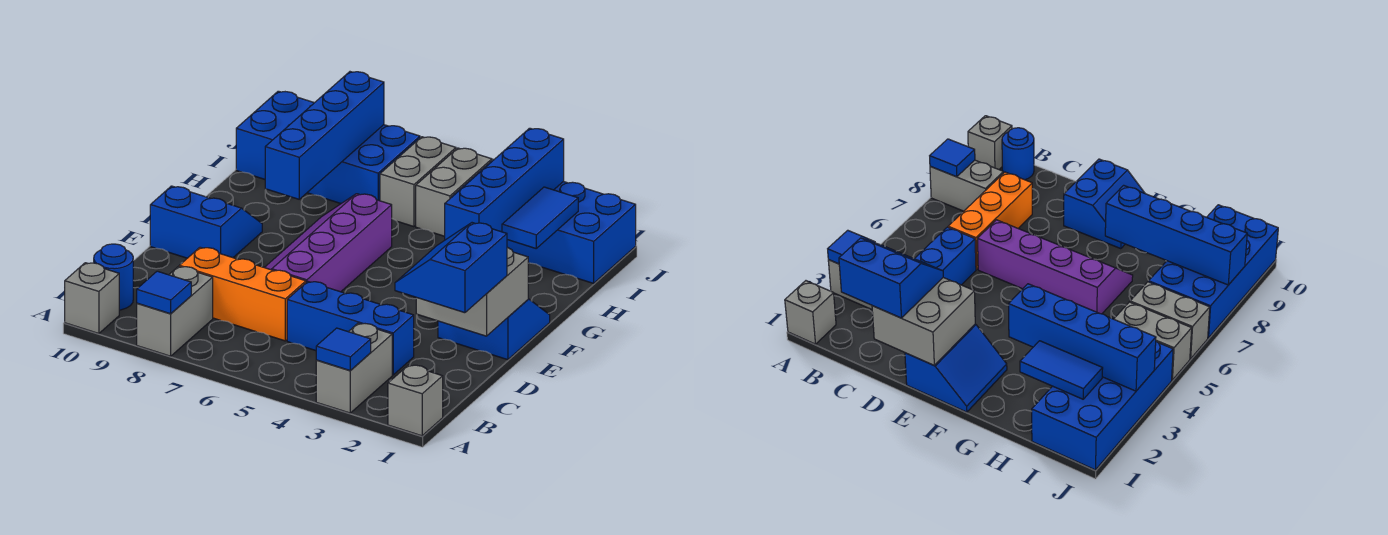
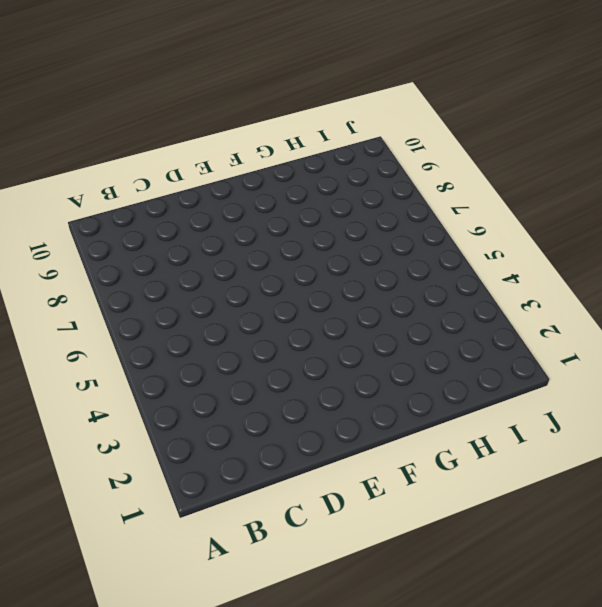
none -> grey 1x1 brick [388,365,443,436]
none -> grey 1x2 brick [316,323,392,413]
none -> grey 1x2 brick [137,266,213,356]

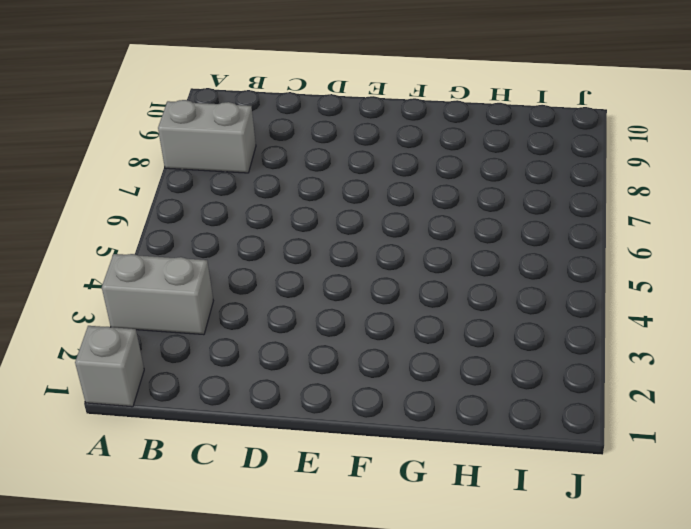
none -> grey 1x1 brick [65,263,119,334]
none -> blue 1x1 round brick [94,244,133,310]
none -> blue 1x3 brick [287,281,414,375]

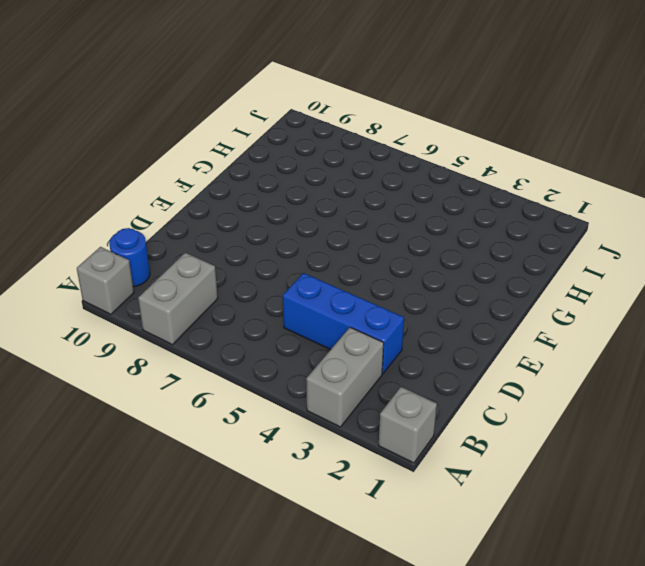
none -> orange 1x3 brick [179,247,306,341]
none -> purple 2x4 slope [264,194,392,292]
none -> blue 2x2 slope [438,299,550,360]

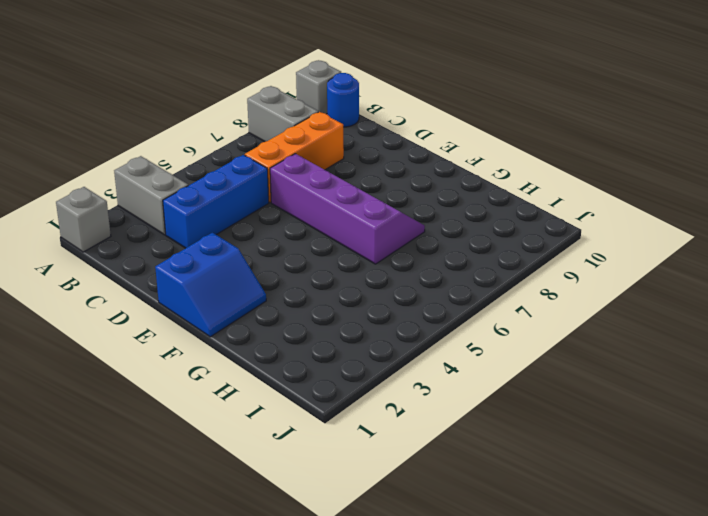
none -> blue 2x2 slope [150,186,262,258]
none -> blue 2x4 brick [452,159,636,283]
none -> grey 1x2 brick [416,148,492,236]

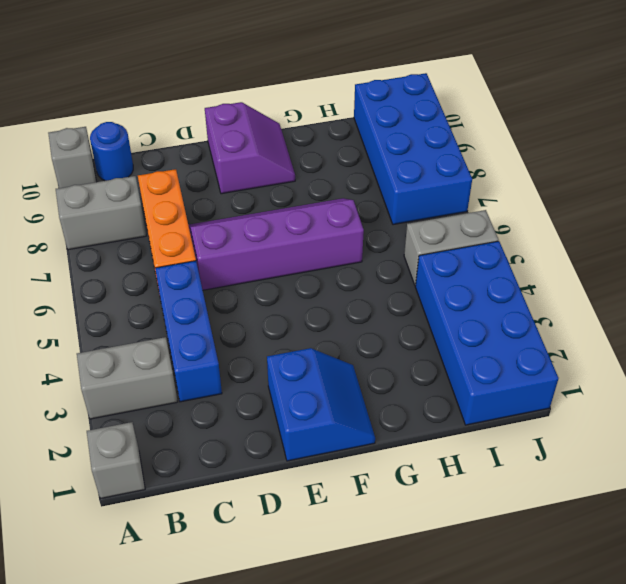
purple 2x2 slope [205,102,295,194] -> blue 2x2 slope [150,186,262,258]
none -> grey 1x2 brick [380,137,456,227]
none -> blue 1x1 tile [316,328,371,371]
none -> blue 1x1 tile [137,271,191,314]

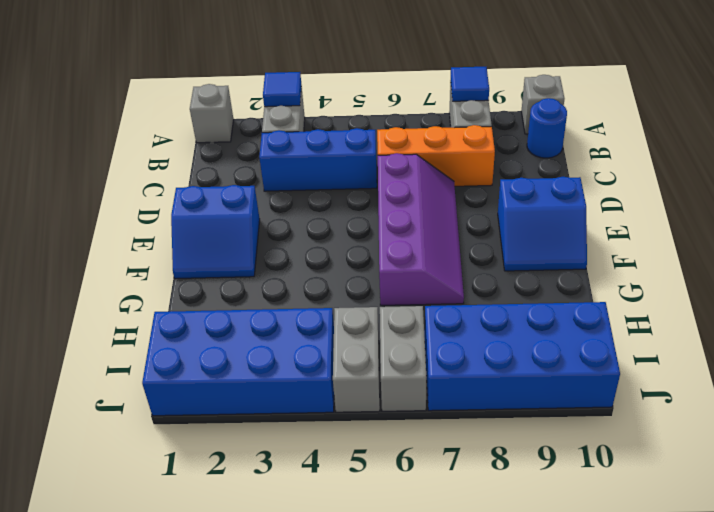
none -> grey 2x2 brick [416,247,528,336]
none -> blue 1x4 brick [445,128,564,240]
none -> blue 1x4 brick [265,72,384,199]

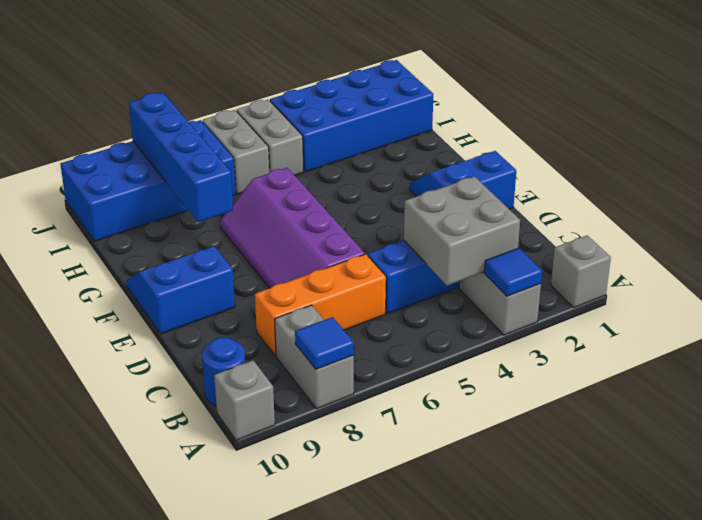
grey 2x2 brick [404,177,520,286] -> grey 2x2 brick moved to [416,247,528,336]
none -> blue 1x4 brick [445,128,564,240]
none -> blue 1x2 tile [502,187,578,248]
none -> blue 2x2 slope [395,223,507,313]

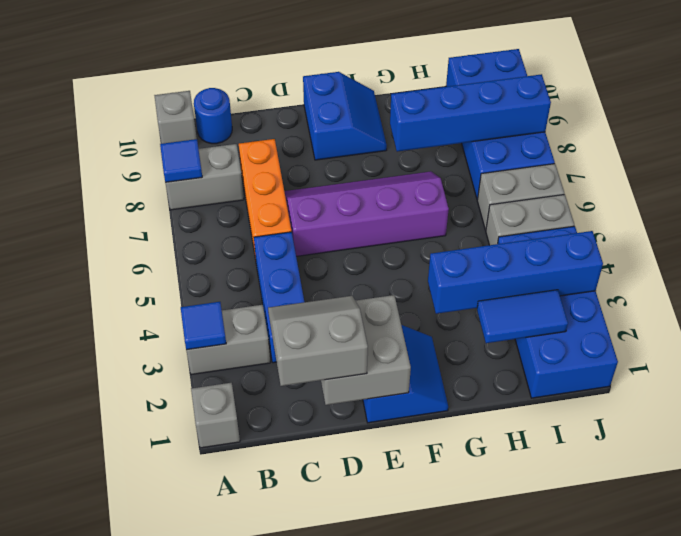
grey 2x2 slope [268,296,368,386] -> blue 2x2 slope [395,223,507,313]

